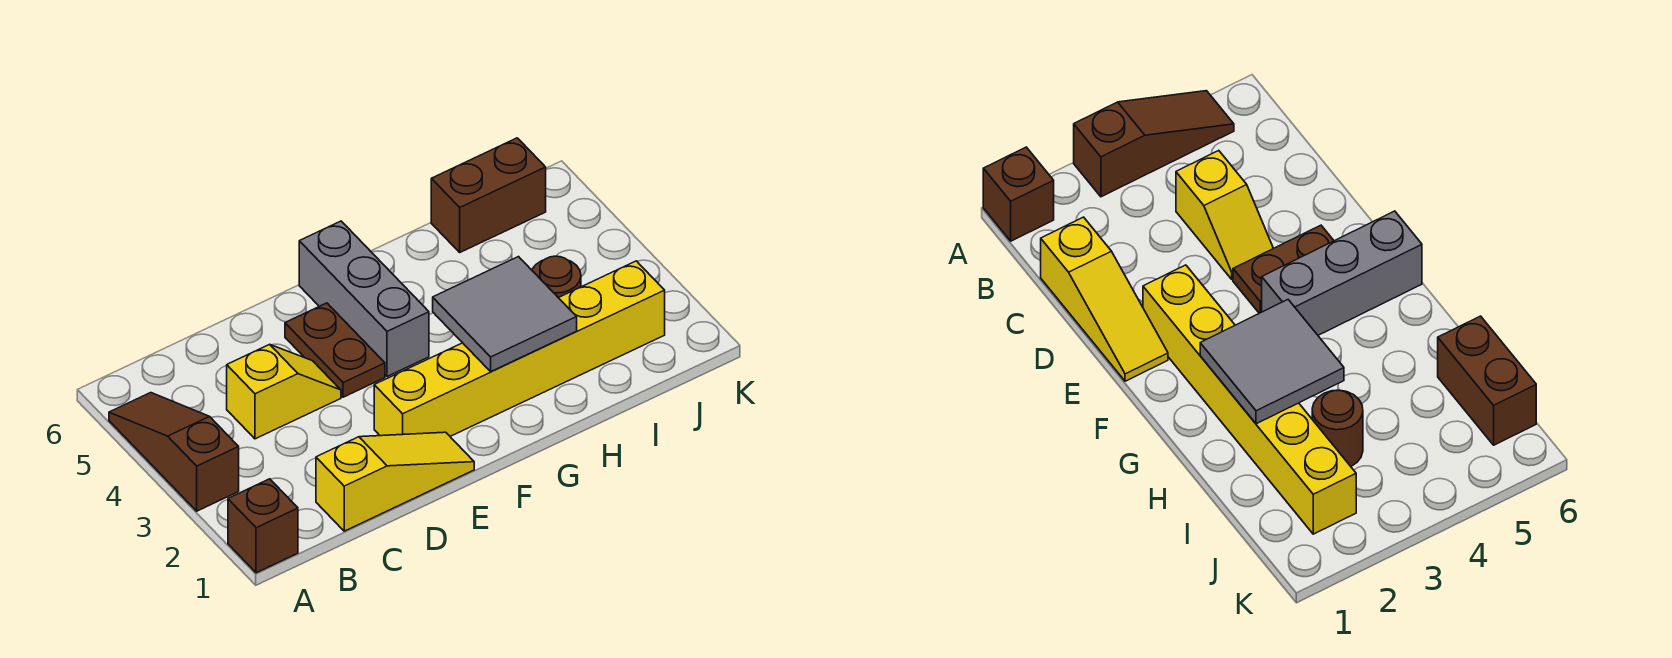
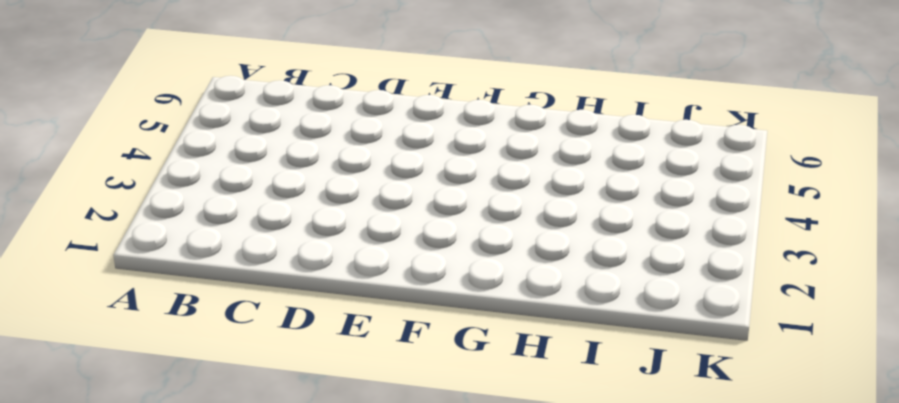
none -> brown 1x1 brick [228,479,298,573]
none -> brown 1x3 slope [109,393,239,511]

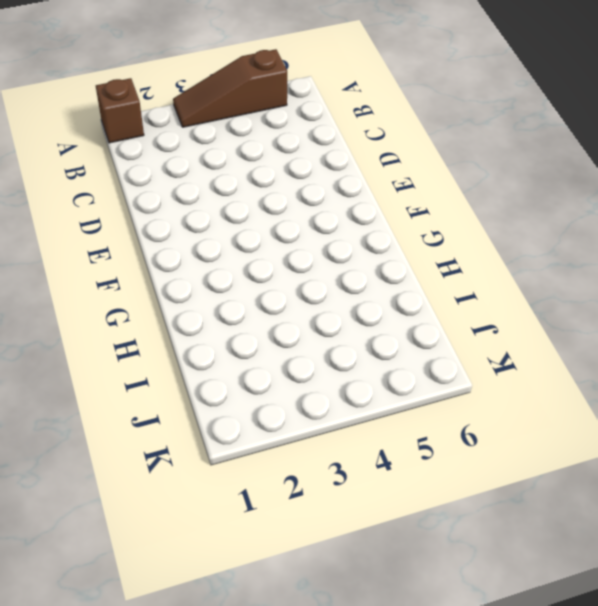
brown 1x3 slope [173,49,287,127] -> brown 1x3 slope turned to [109,393,239,511]
none -> yellow 1x3 slope [316,432,474,531]
none -> yellow 1x2 slope [227,344,341,439]

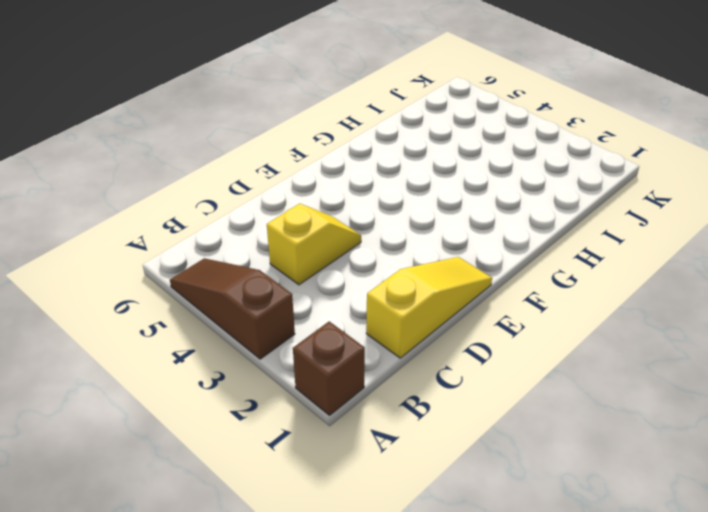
none -> yellow 1x6 brick [374,261,665,436]
none -> brown 1x2 plate [285,303,385,397]

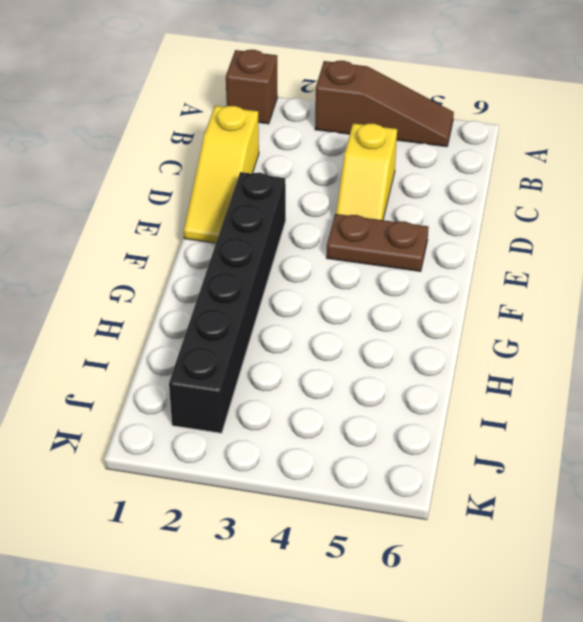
black 1x6 brick [169,172,286,433] -> yellow 1x6 brick [374,261,665,436]
none -> grey 1x3 brick [299,221,429,377]
none -> brown 1x1 round brick [532,256,581,298]

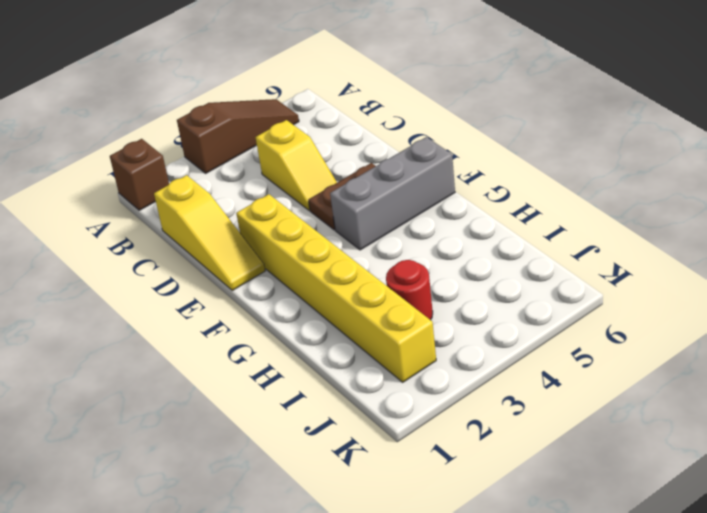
red 1x1 round brick [386,260,433,320] -> brown 1x1 round brick [532,256,581,298]
none -> brown 1x2 brick [431,138,546,252]
none -> grey 2x2 tile [433,257,577,371]

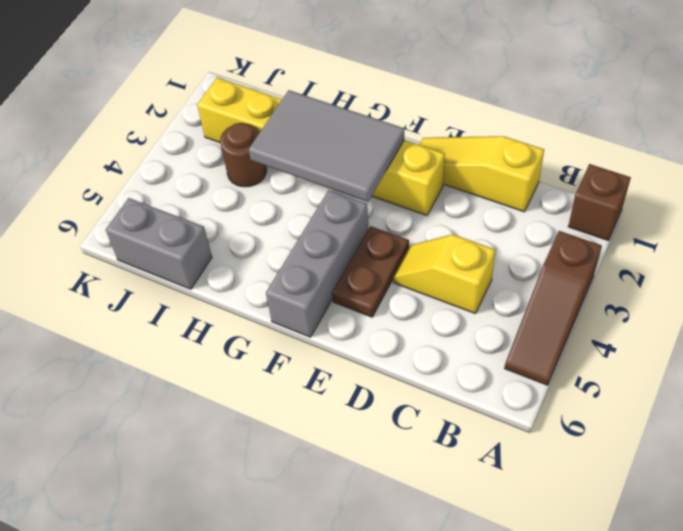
grey 2x3 tile [249,90,404,202] -> grey 2x2 tile [433,257,577,371]
grey 1x2 brick [106,198,212,289] -> brown 1x2 brick [431,138,546,252]

